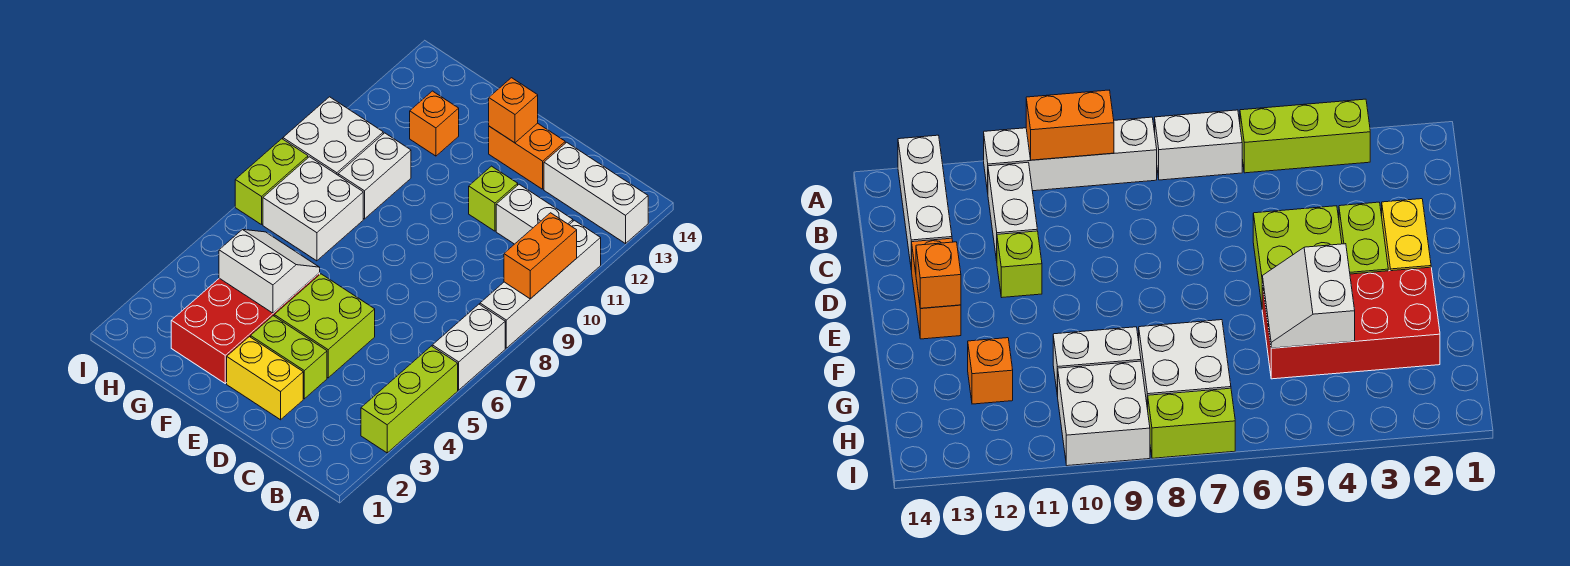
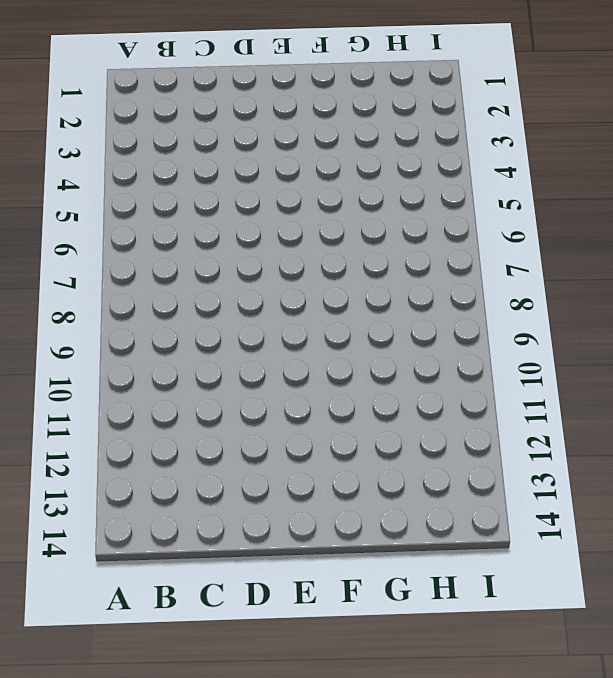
none -> lime 1x3 brick [361,346,458,453]
none -> white 1x2 brick [432,304,505,390]
none -> white 1x4 brick [480,220,601,348]

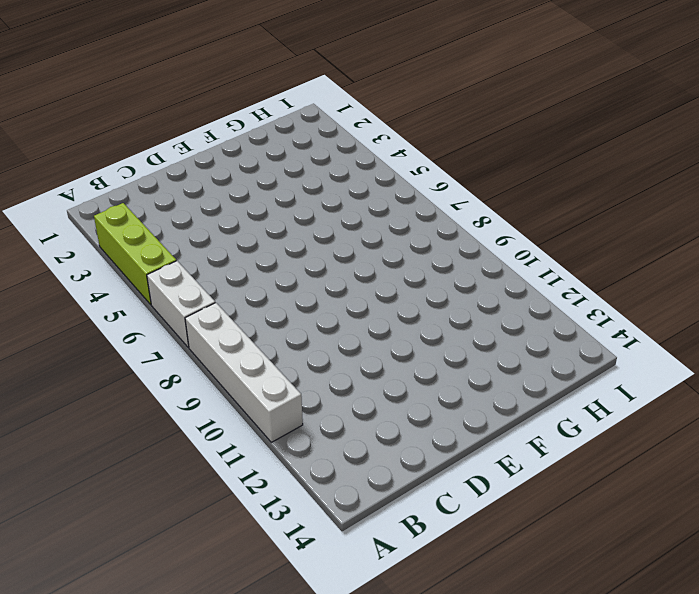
none -> white 1x3 brick [544,142,648,244]
none -> white 1x2 brick [496,184,573,244]
none -> yellow 1x2 brick [227,337,303,420]

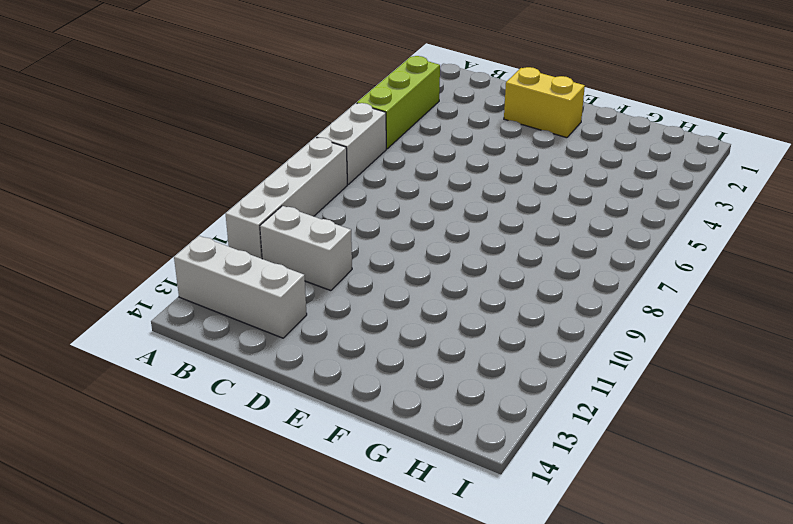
none -> lime 1x2 brick [251,316,327,399]
none -> lime 2x2 brick [274,274,375,378]
none -> lime 1x1 brick [469,166,518,231]

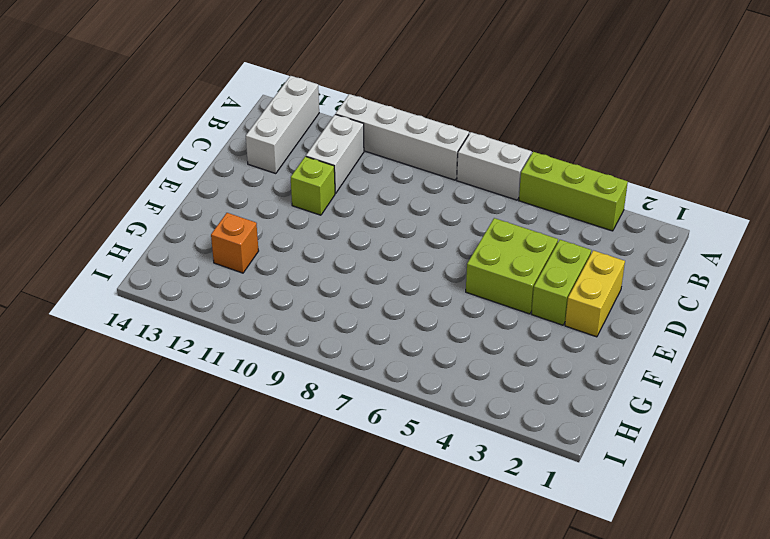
none -> orange 1x2 brick [489,123,565,189]
none -> red 2x4 brick [171,273,320,383]
none -> white 2x2 brick [263,157,363,261]

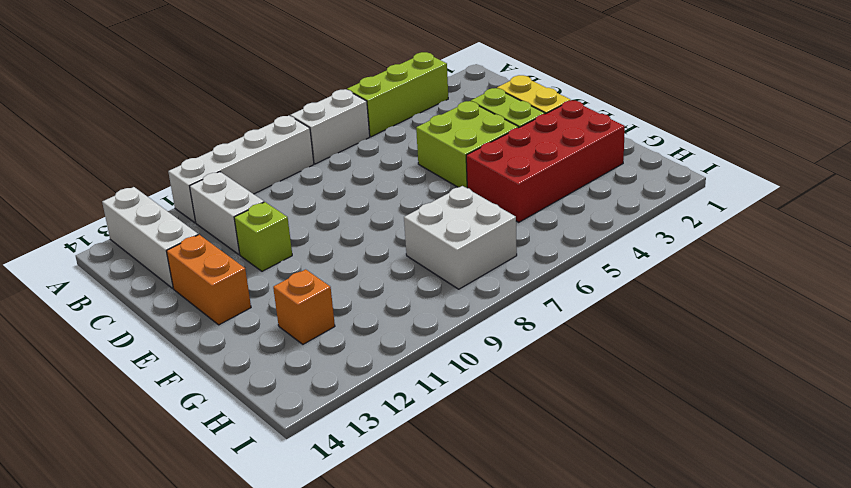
none -> white 1x2 brick [338,133,411,219]
none -> white 2x2 brick [283,97,383,175]
none -> lime 1x2 brick [235,139,308,225]

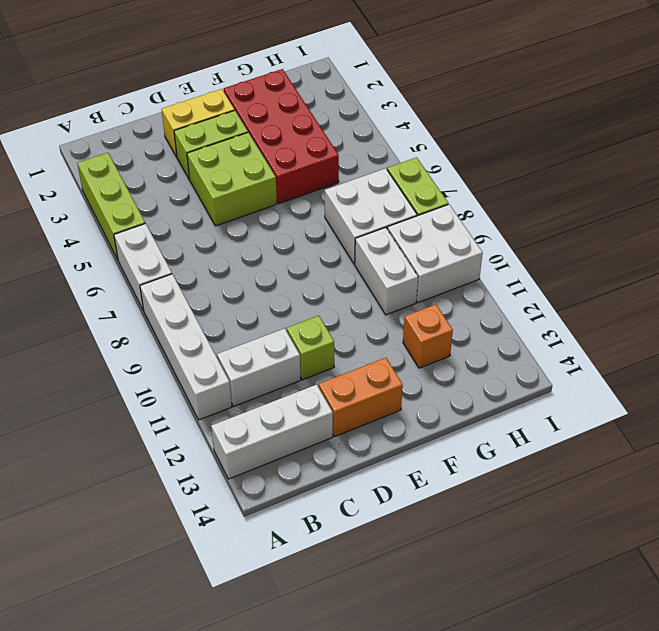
none -> orange 1x2 brick [504,213,577,299]
none -> orange 1x1 brick [489,78,538,143]
none -> white 2x2 slope [219,230,320,313]

